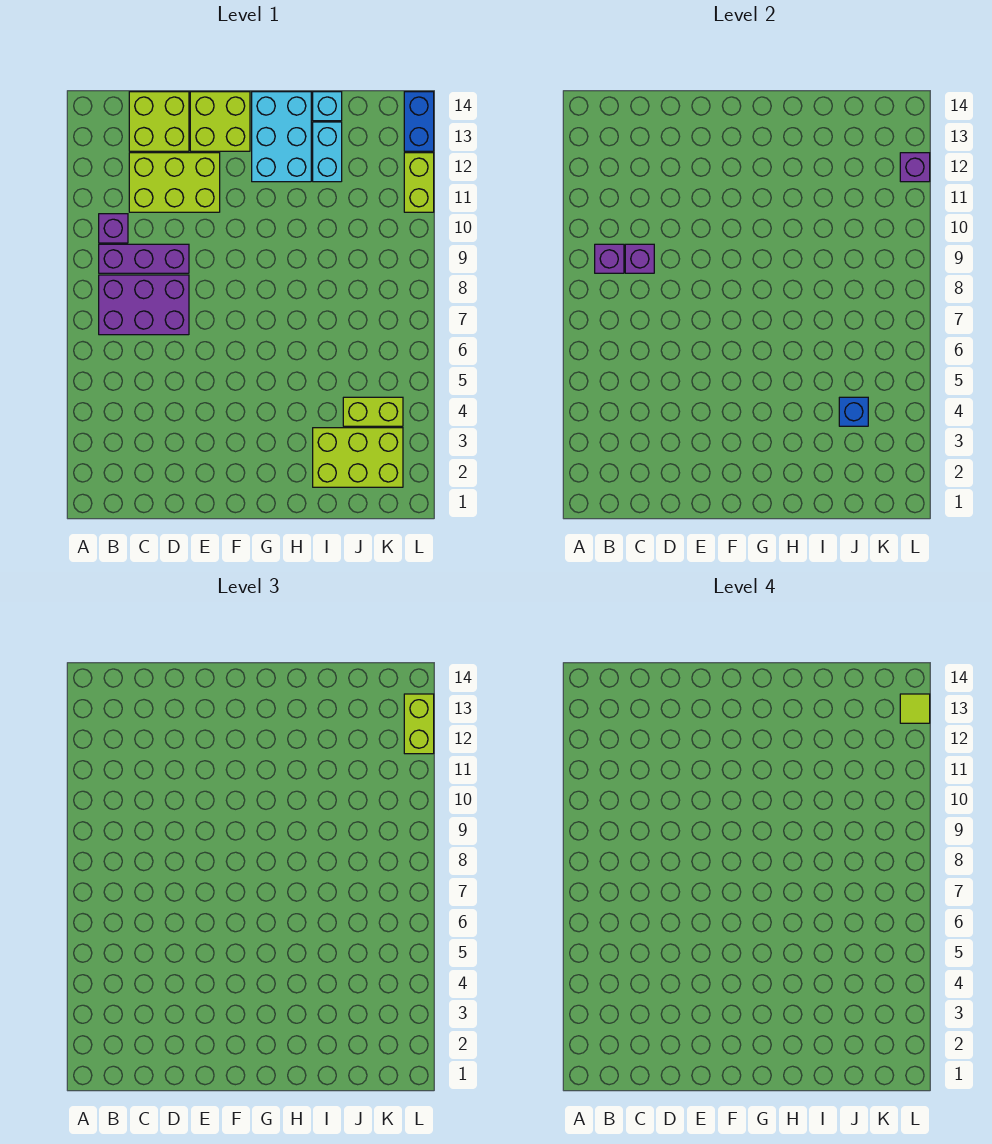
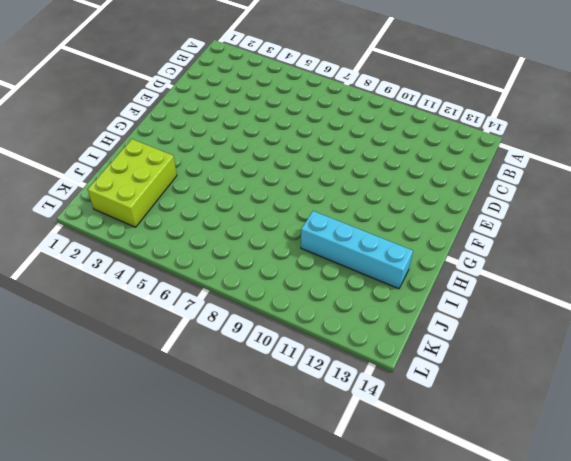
cyan 1x4 brick [301,211,413,289] -> cyan 1x2 brick [313,122,342,182]
none -> purple 2x3 brick [99,275,189,335]
none -> purple 1x3 brick [99,244,189,273]
none -> purple 1x1 brick [99,214,128,243]

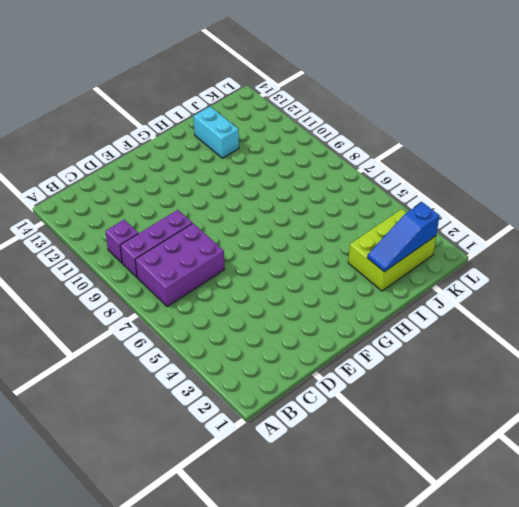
blue 1x3 slope [367,202,439,272] -> none
none -> lime 2x3 brick [129,153,220,212]
none -> lime 2x2 brick [129,92,189,151]
none -> lime 2x2 brick [190,92,250,151]

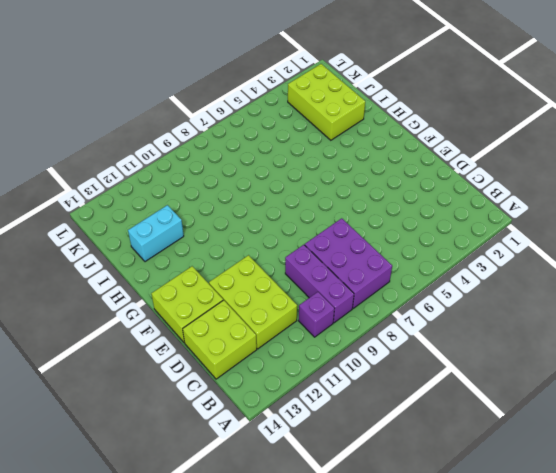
none -> cyan 2x3 brick [252,92,311,182]
none -> cyan 1x1 brick [313,92,342,121]
none -> lime 1x2 brick [343,397,403,426]

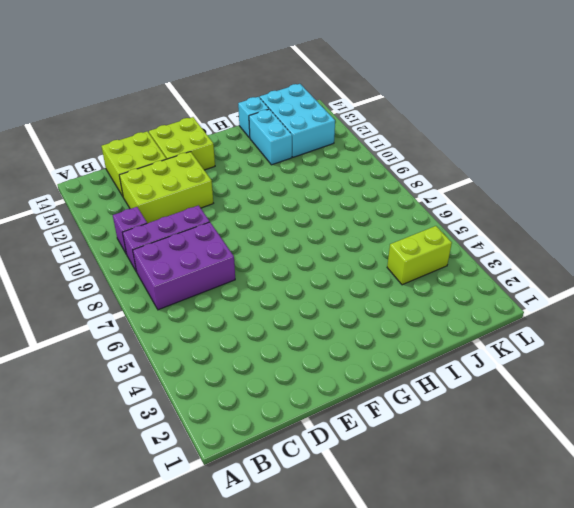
cyan 2x3 brick [260,84,335,157] -> cyan 2x3 brick moved to [252,92,311,182]
none -> lime 2x3 brick [313,428,403,487]
none -> lime 1x2 brick [404,153,434,212]
none -> blue 1x2 brick [404,92,434,151]

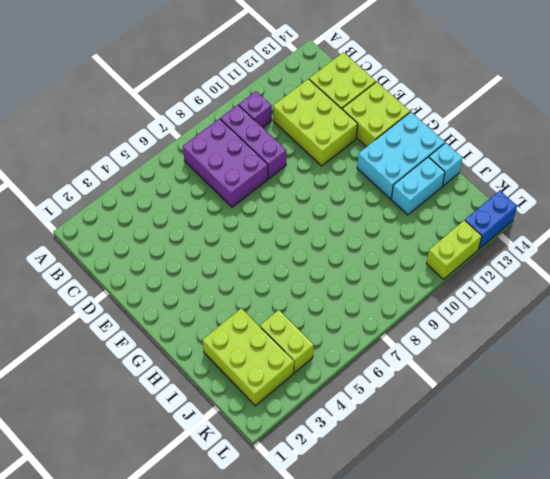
none -> purple 1x1 brick [595,244,624,273]
none -> purple 1x1 brick [625,244,654,273]
none -> blue 1x1 brick [839,397,868,426]

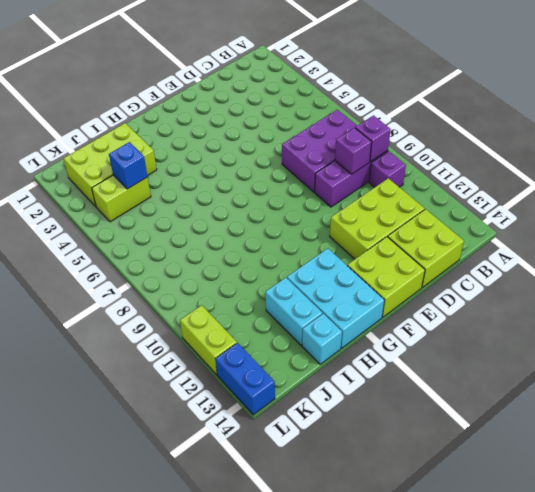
none -> purple 1x1 brick [900,153,930,182]
none -> lime 1x2 brick [404,694,434,754]
none -> lime 1x1 tile [900,694,930,723]

